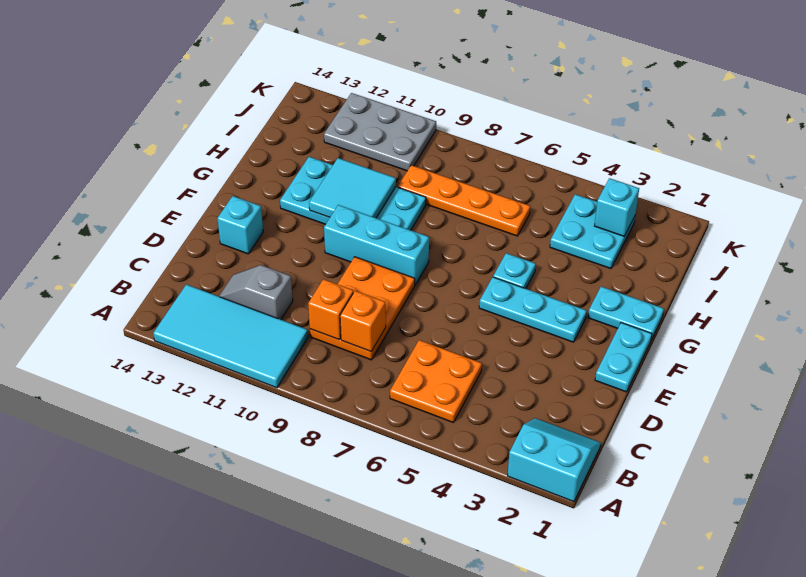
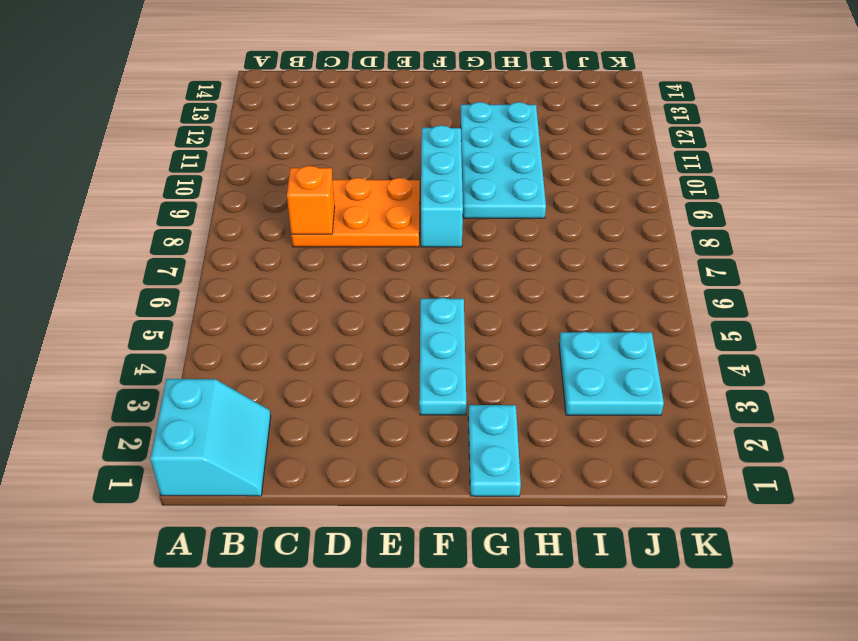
none -> cyan 2x4 tile [153,284,308,388]
none -> orange 2x2 plate [390,340,482,423]
none -> grey 1x2 slope [219,265,293,319]

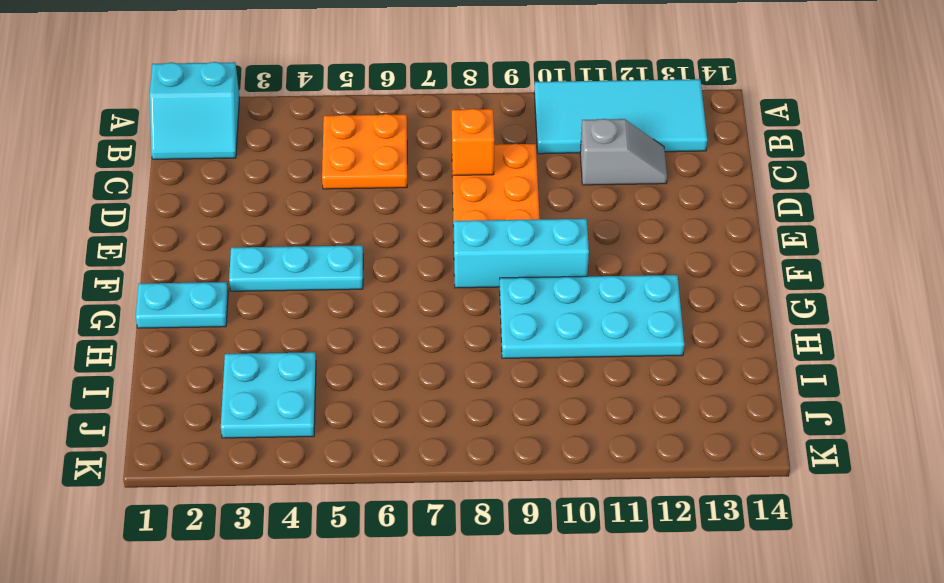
none -> cyan 1x2 plate [595,323,652,392]
none -> cyan 1x1 brick [217,196,263,254]
none -> cyan 1x1 plate [493,253,536,289]

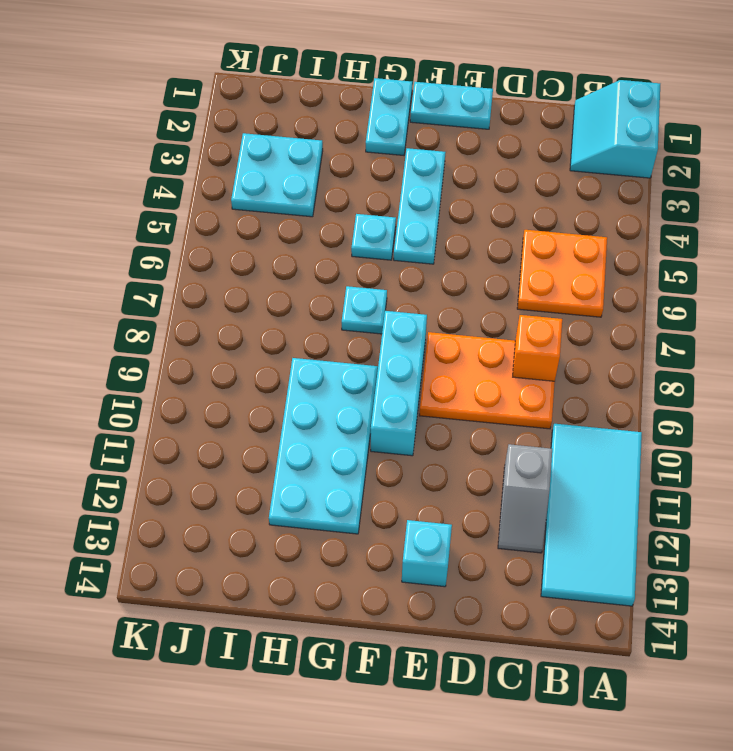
cyan 1x1 plate [342,286,387,334] -> none
none -> orange 1x4 plate [398,165,530,236]
none -> grey 2x3 plate [324,93,436,171]
none -> orange 1x1 brick [308,279,353,340]

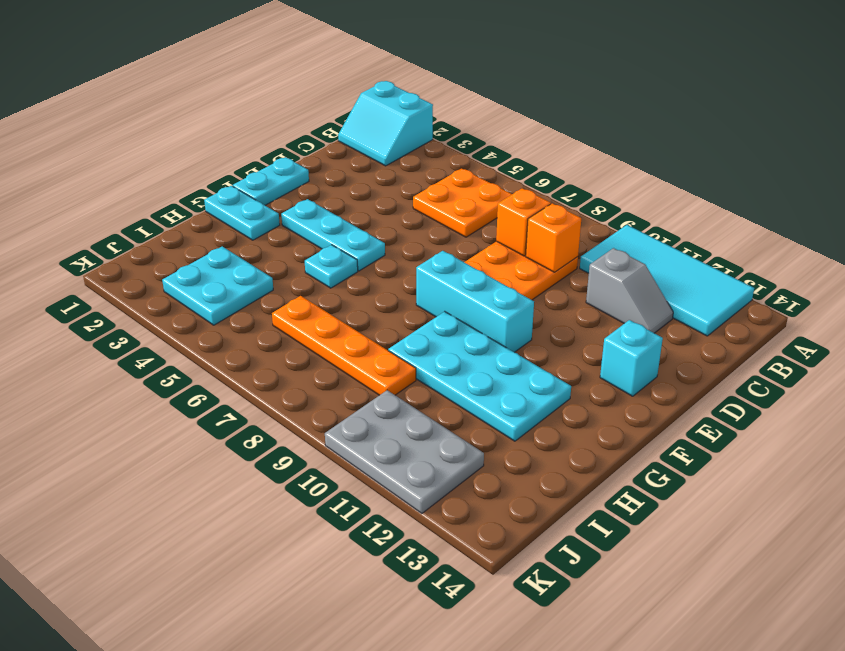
none -> cyan 2x2 tile [309,158,396,218]
none -> cyan 1x1 brick [595,178,639,236]

